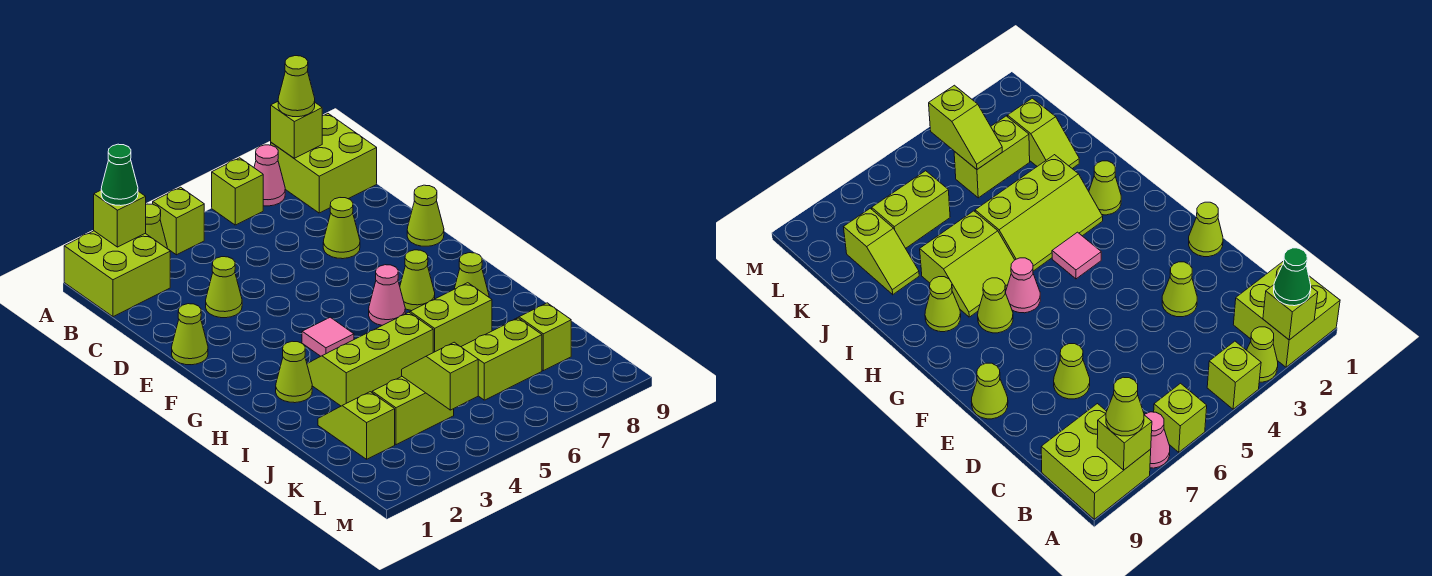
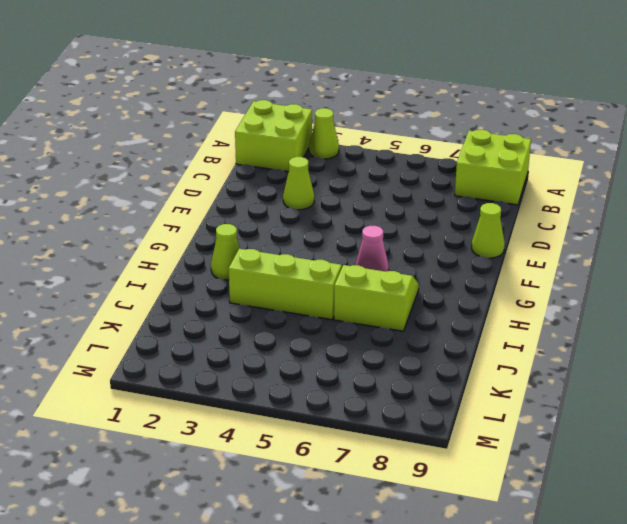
none -> lime 1x1 brick [153,187,204,255]
none -> lime 1x1 brick [212,158,263,225]
none -> pink 1x1 cone [254,145,285,206]

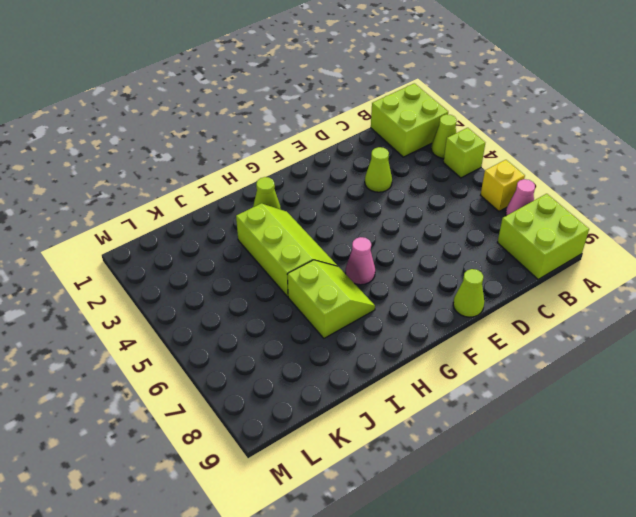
yellow 1x1 brick [481,160,525,211] -> lime 1x1 brick [212,158,263,225]
none -> lime 1x1 cone [323,198,360,259]
none -> lime 1x1 cone [172,304,208,365]
none -> pink 1x1 tile [302,317,354,356]

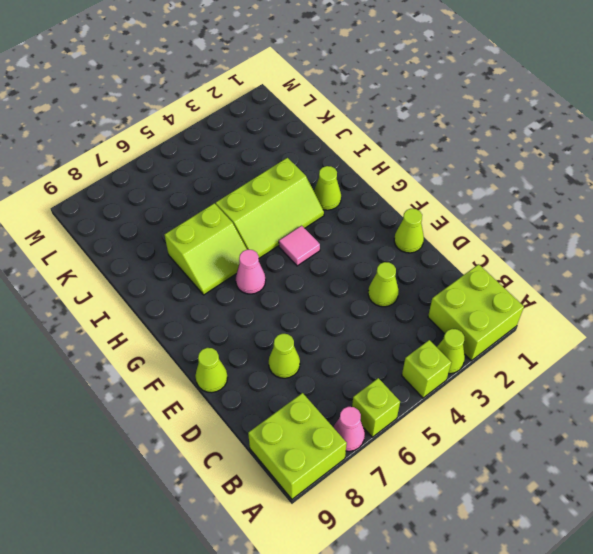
none -> lime 1x1 cone [400,250,435,311]
none -> lime 1x1 cone [454,253,489,297]
none -> lime 1x2 slope [318,392,395,459]

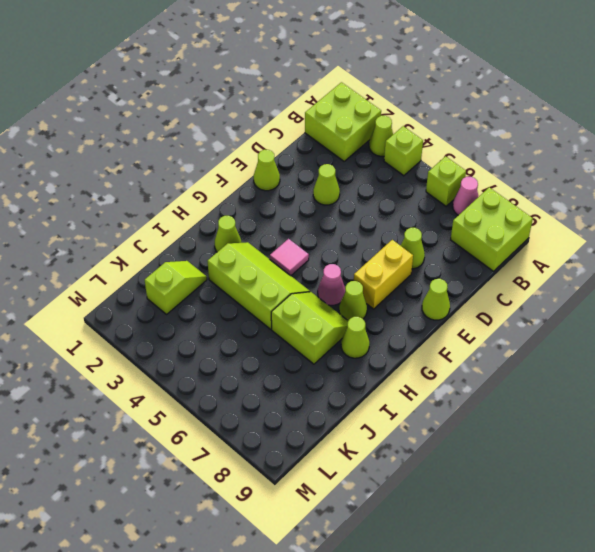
yellow 1x2 brick [354,240,413,309] -> none
none -> lime 1x2 slope [514,303,571,371]
none -> lime 1x2 brick [372,377,454,445]
none -> lime 1x2 brick [461,318,542,400]

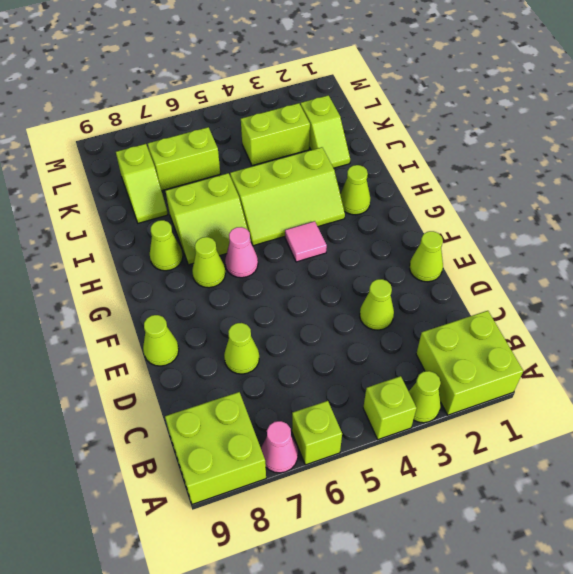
none -> lime 1x1 brick [94,190,146,247]
none -> lime 1x1 brick [271,102,322,158]
none -> lime 1x2 slope [402,342,478,410]

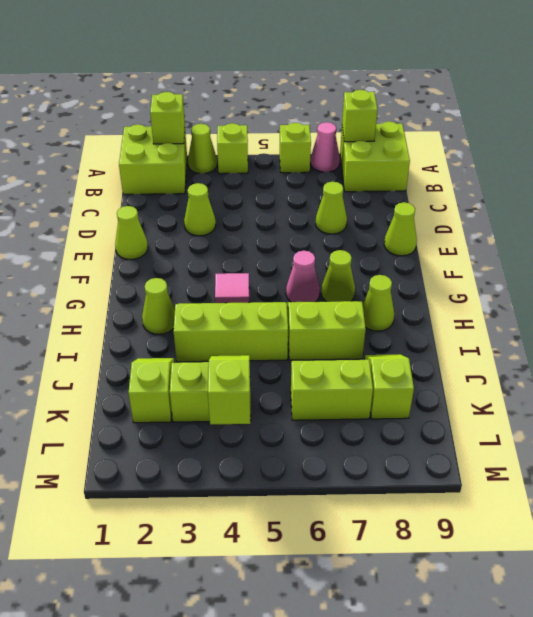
none -> green 1x1 cone [101,144,138,206]
none -> lime 1x1 cone [278,56,315,117]

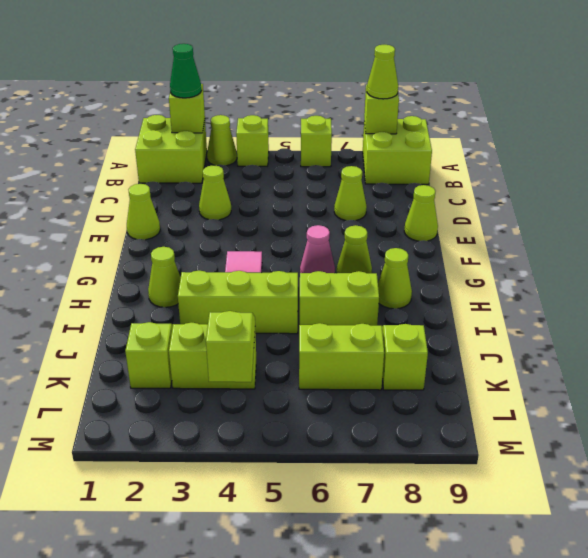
none -> pink 1x1 cone [254,145,285,206]

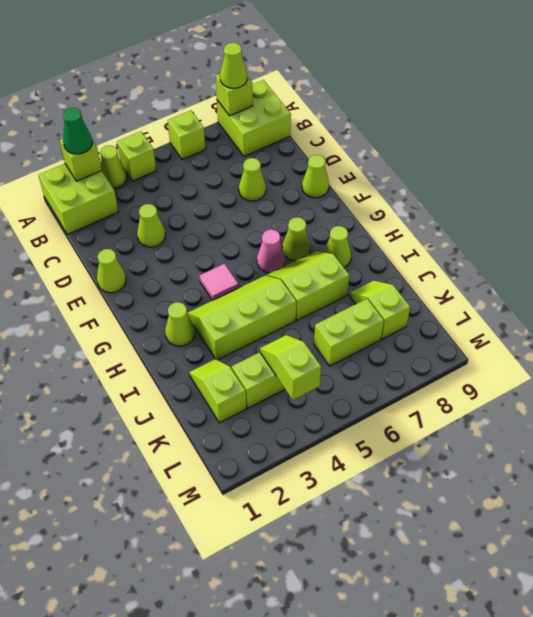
none -> pink 1x1 cone [254,145,285,206]

